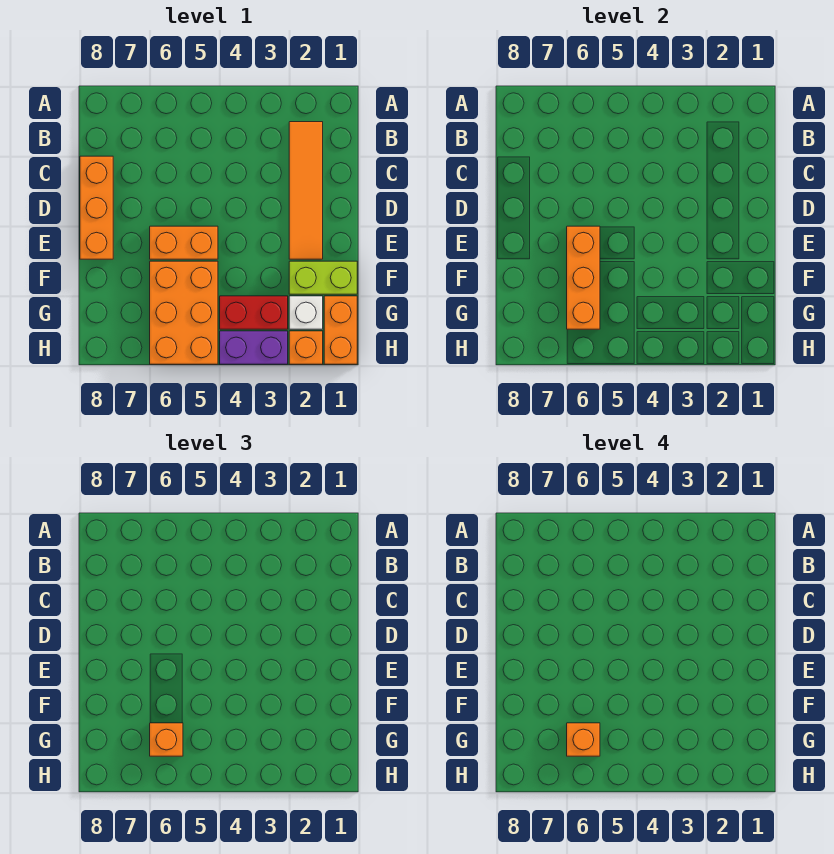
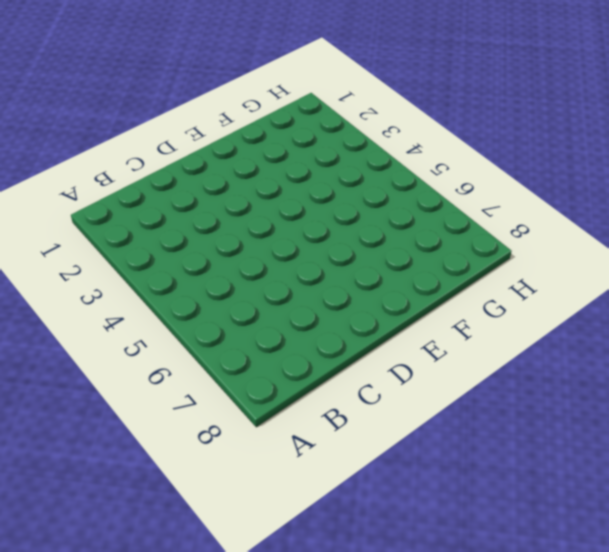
none -> orange 1x4 tile [289,122,323,259]
none -> orange 1x3 brick [80,156,113,259]
none -> orange 1x2 brick [150,226,218,259]

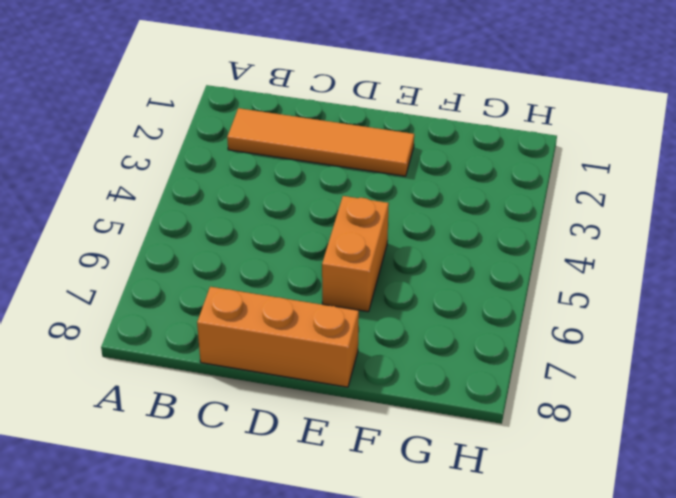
none -> lime 1x2 brick [289,261,357,294]
none -> orange 2x3 brick [150,261,218,364]
none -> orange 1x2 brick [324,296,357,364]

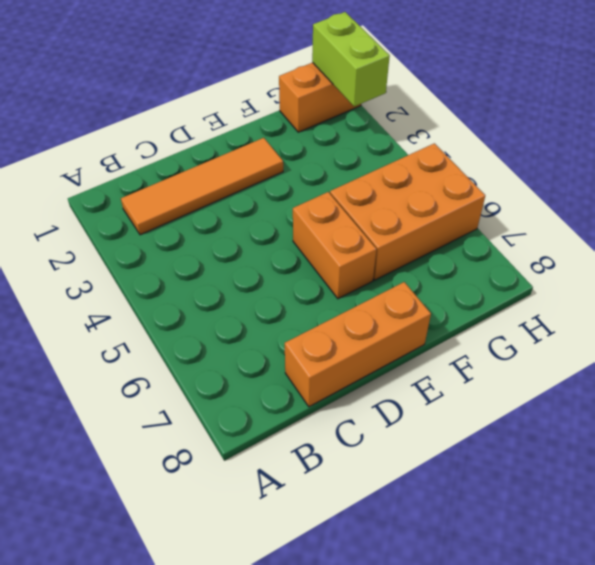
lime 1x2 brick [312,12,390,106] -> lime 1x2 brick moved to [289,261,357,294]
none -> white 1x1 brick [289,296,323,329]
none -> red 1x2 brick [220,296,288,329]
none -> orange 1x1 brick [289,331,323,364]

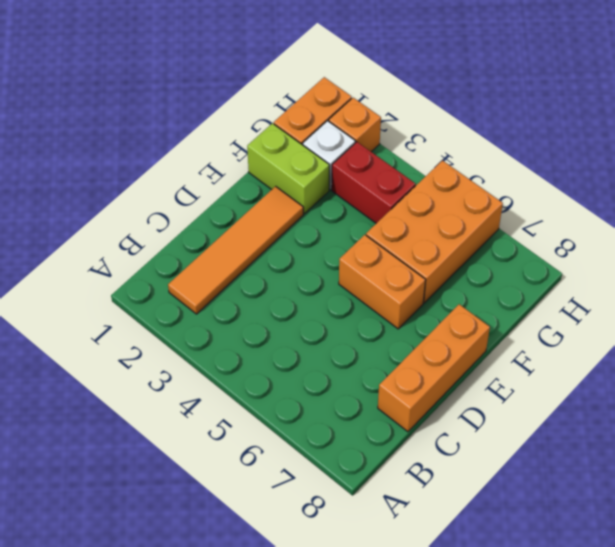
none -> purple 1x2 brick [220,331,288,364]
none -> orange 1x3 brick [567,226,600,329]
none -> orange 1x1 brick [150,723,183,756]

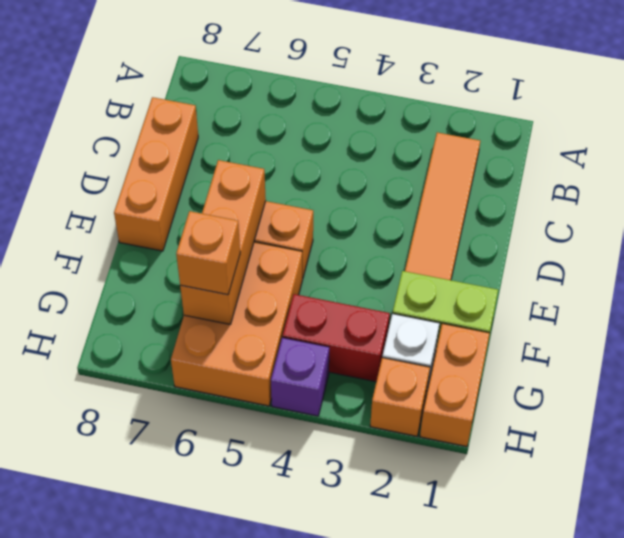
purple 1x1 brick [271,337,329,416] -> purple 1x2 brick [220,331,288,364]
none -> orange 1x1 brick [567,723,600,756]

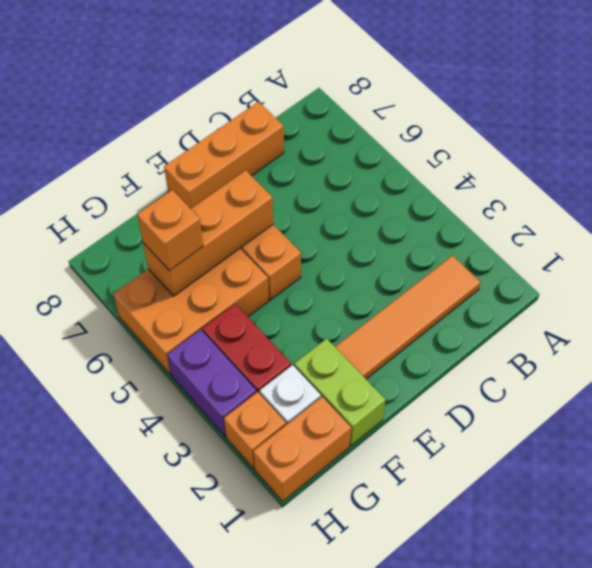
none -> orange 1x1 brick [567,723,600,756]

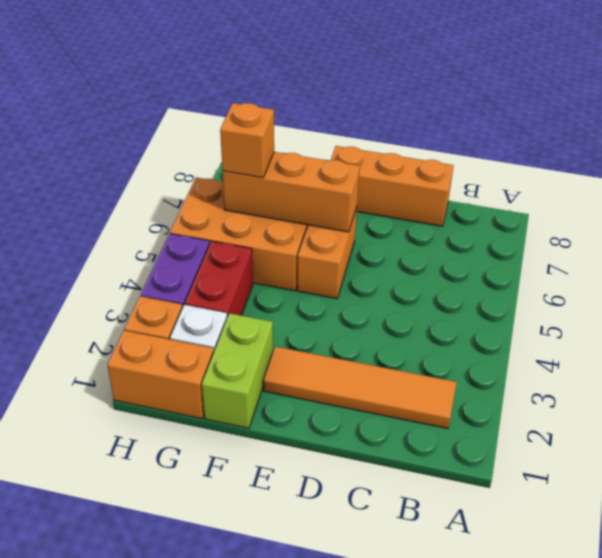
none -> orange 1x1 brick [567,723,600,756]

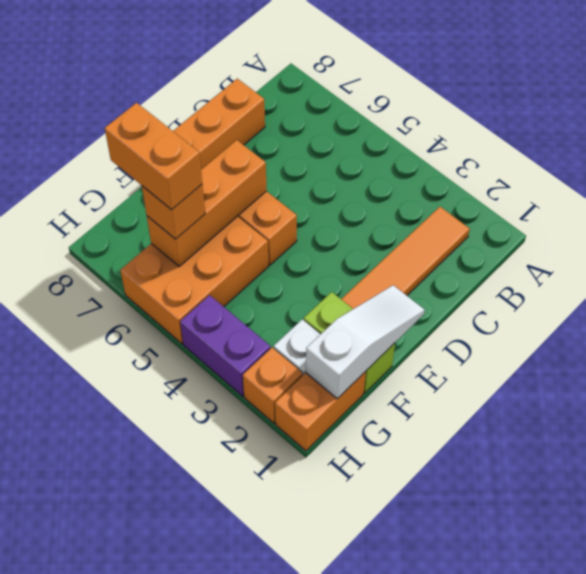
white 1x3 slope [306,285,425,399] -> none
orange 1x2 brick [105,103,202,210] -> orange 1x1 brick [567,723,600,756]
none -> red 1x2 brick [220,296,288,329]

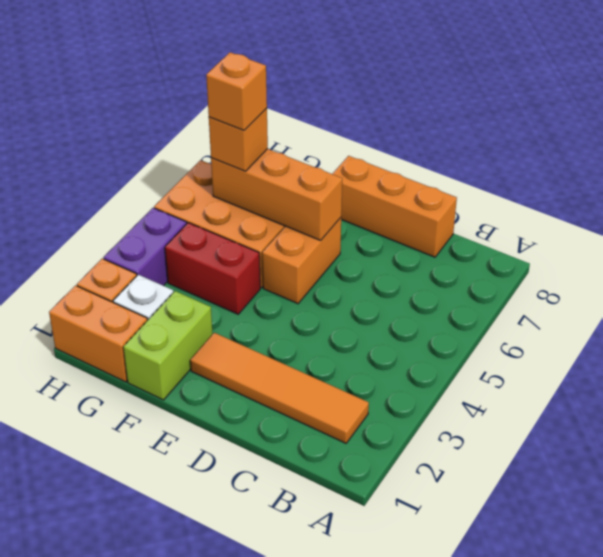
red 1x2 brick [165,223,260,314] -> red 1x2 brick turned to [220,296,288,329]

